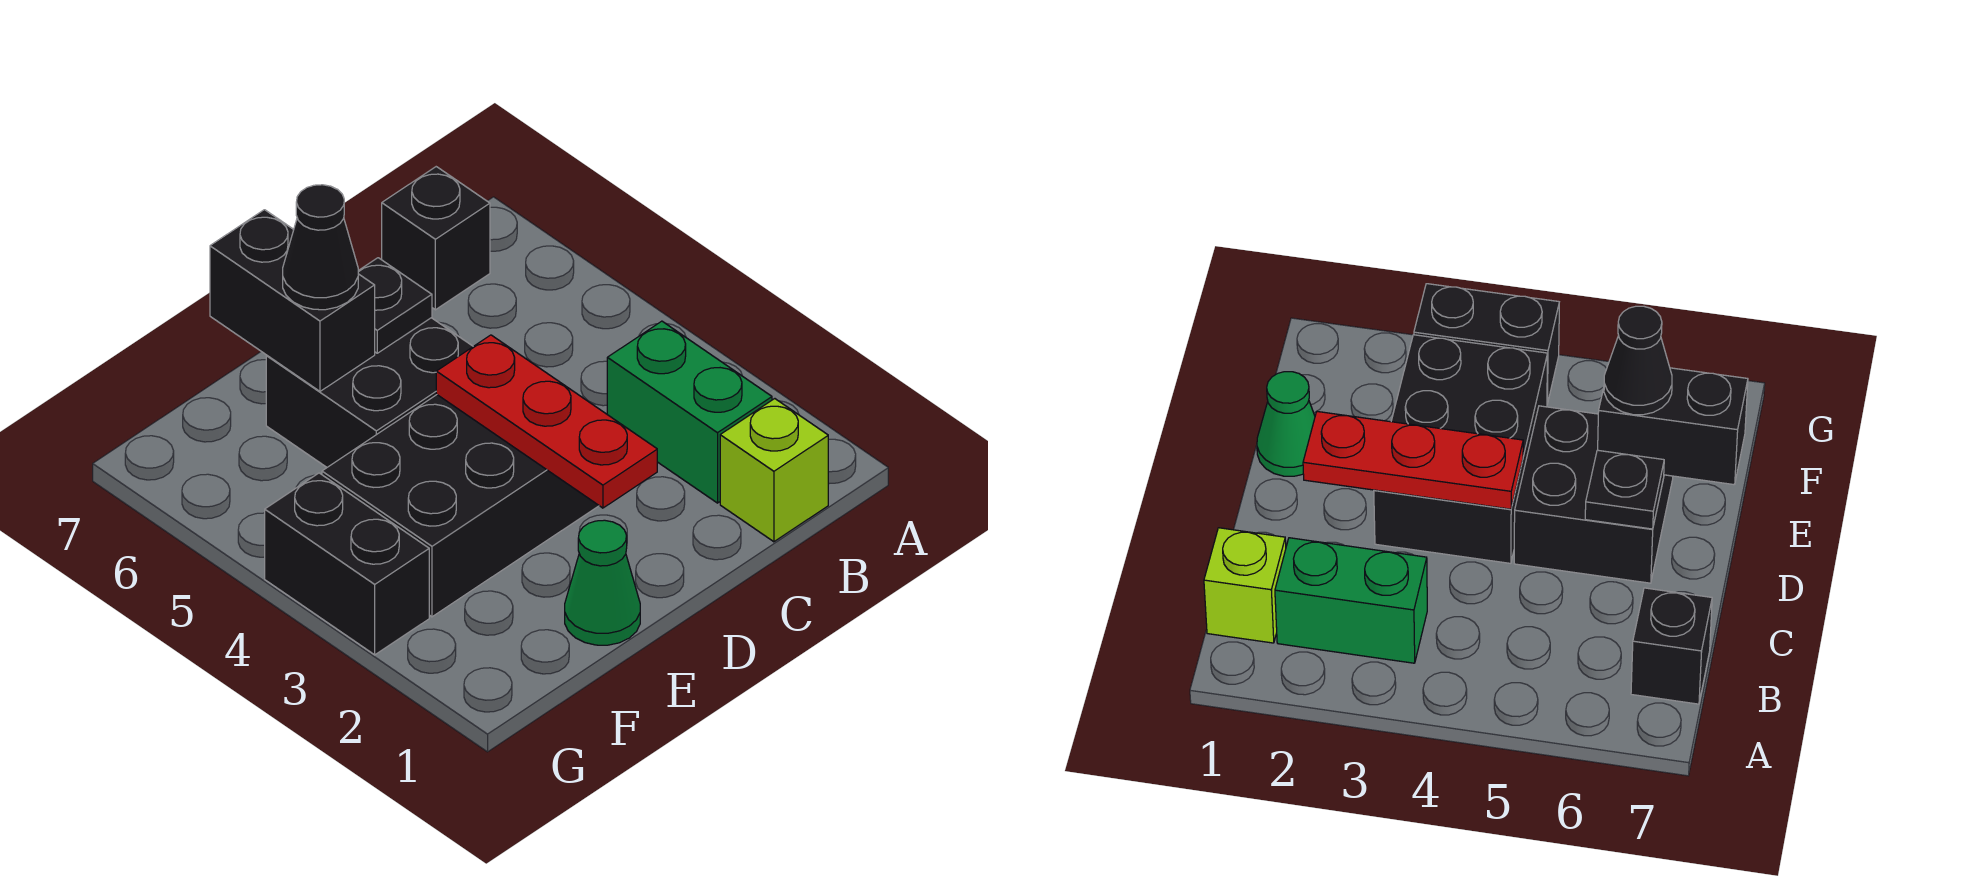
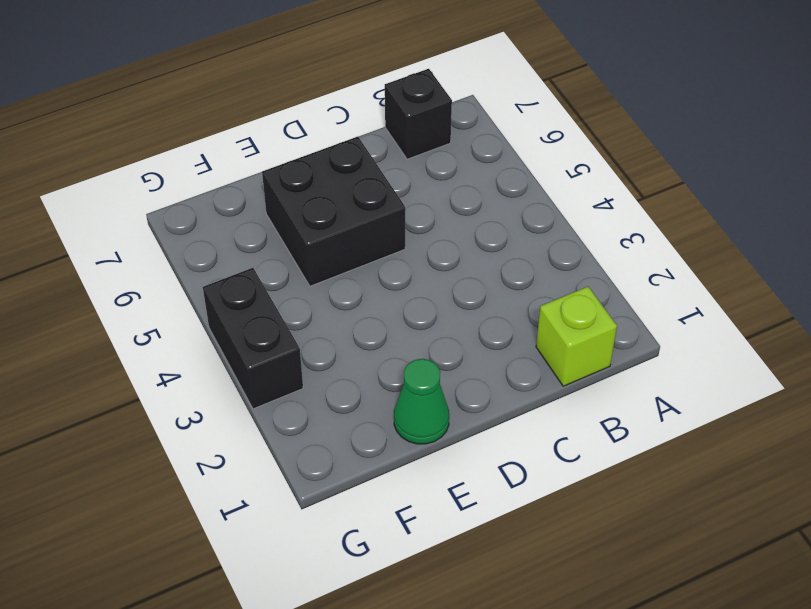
none -> green 1x2 brick [607,321,772,503]
none -> black 2x3 brick [322,395,599,617]

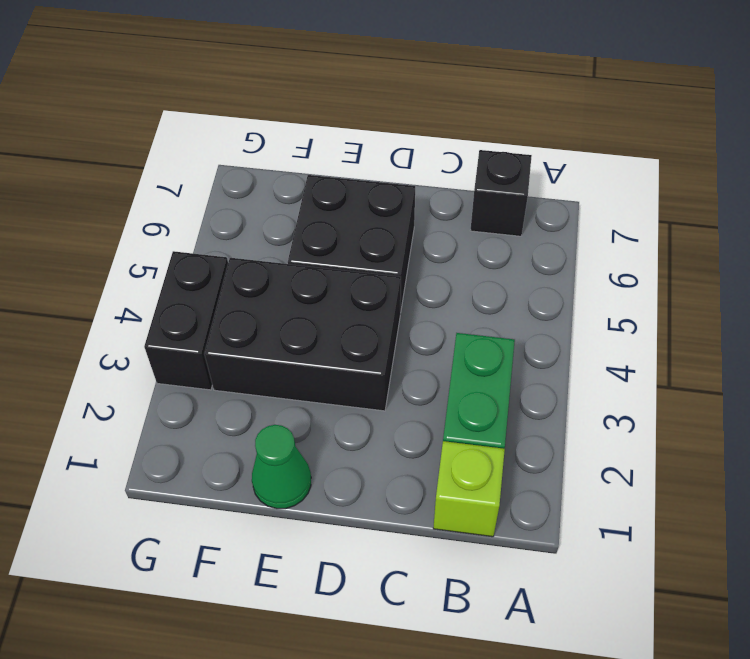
none -> red 1x3 plate [436,335,657,508]
none -> black 1x1 plate [358,258,432,353]

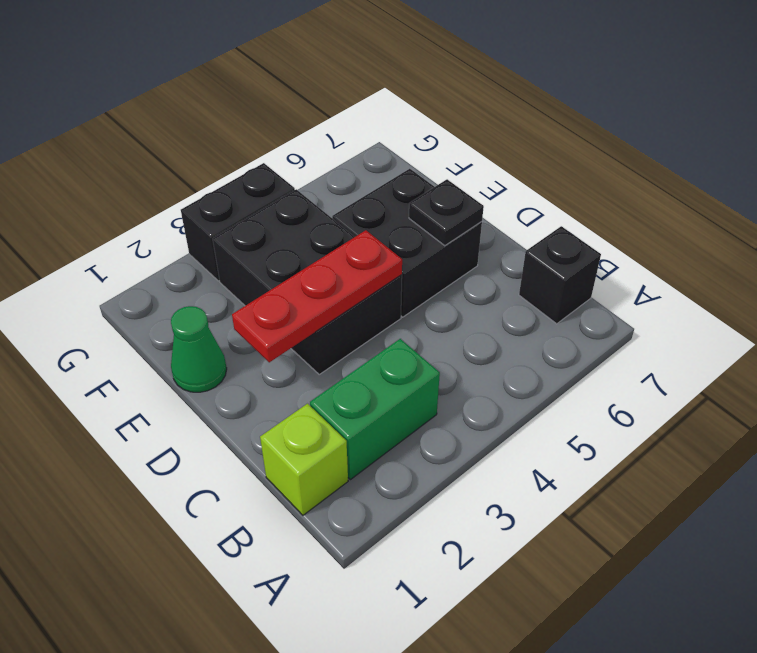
none -> black 1x2 brick [210,210,375,391]
none -> black 1x1 cone [283,185,358,310]

